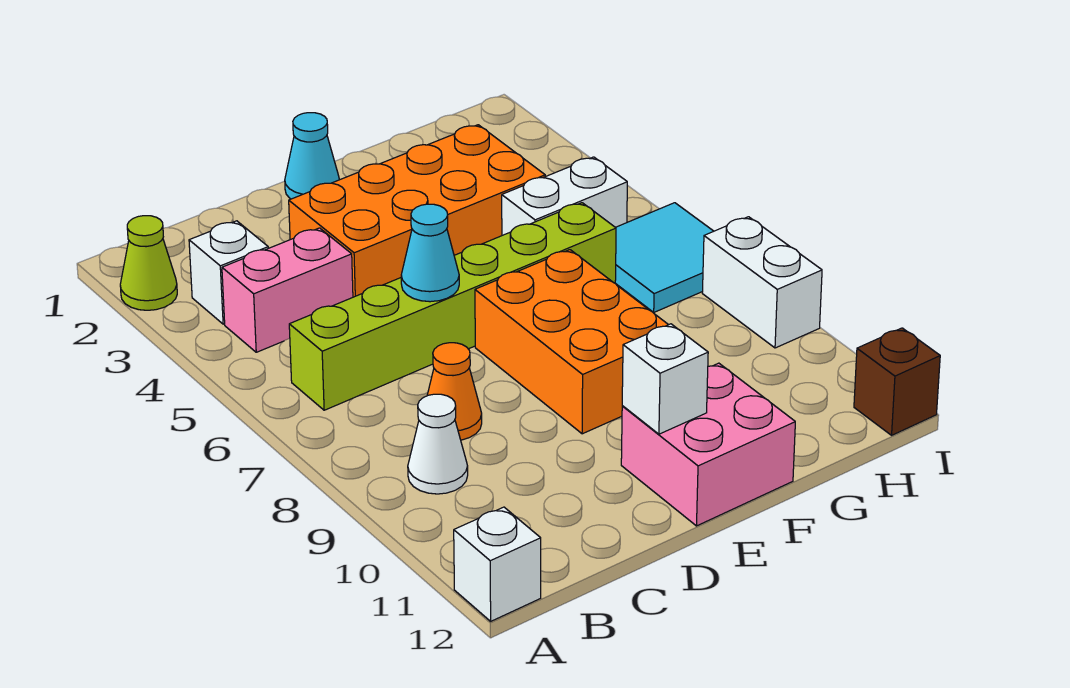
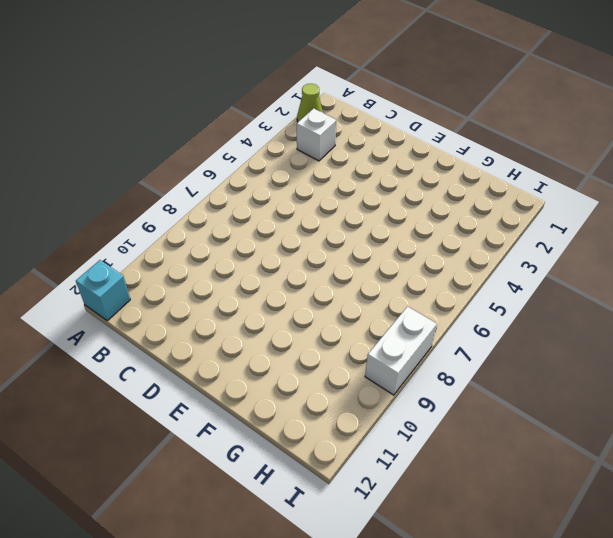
cyan 1x1 brick [76,260,130,321] -> white 1x1 brick [454,507,541,621]
none -> pink 1x2 brick [222,228,353,352]
none -> lime 1x6 brick [289,203,616,410]
none -> white 1x1 cone [408,394,468,494]

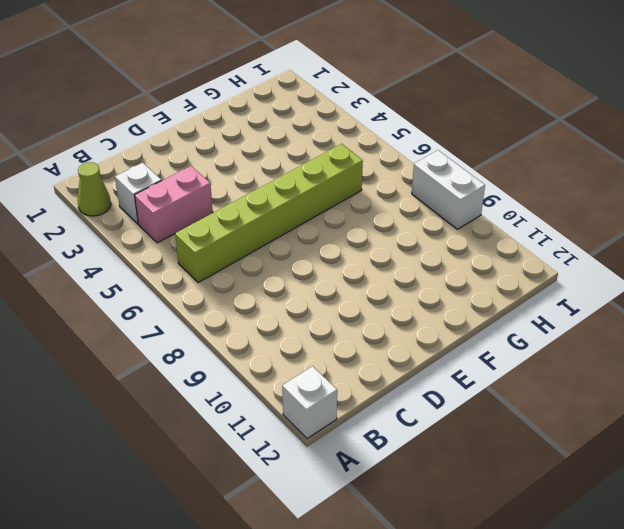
none -> white 1x1 cone [408,394,468,494]
none -> orange 1x1 cone [427,343,482,440]
none -> orange 2x4 brick [289,125,545,297]

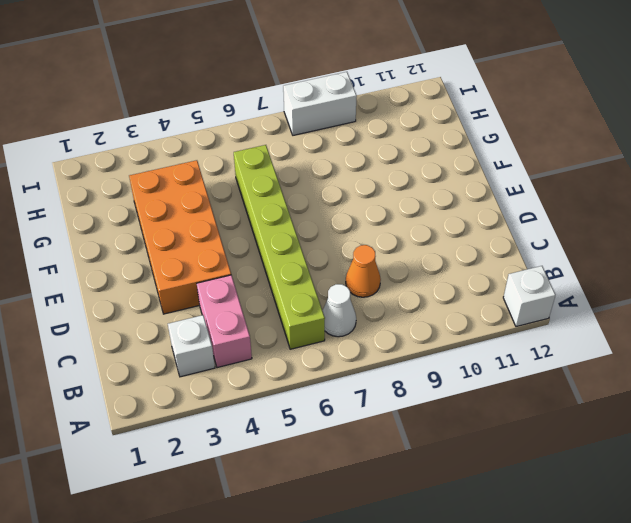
white 1x1 cone [322,284,356,337] -> white 1x1 cone moved to [408,394,468,494]
none -> lime 1x1 cone [120,216,177,310]
none -> cyan 1x1 cone [285,113,339,199]
none -> orange 2x3 brick [475,250,668,434]

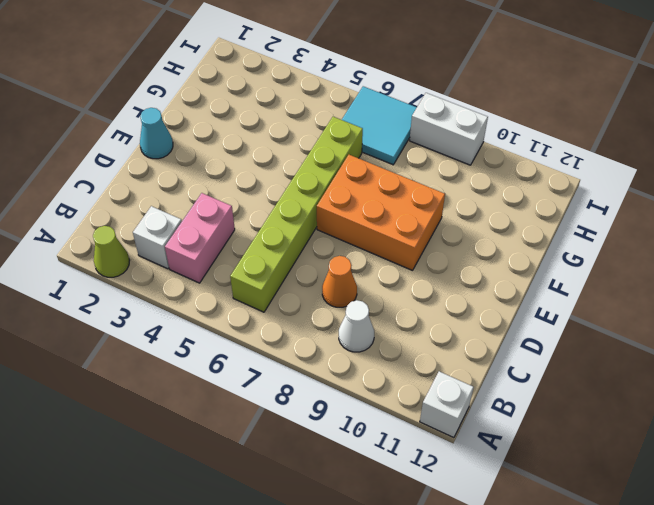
none -> orange 2x4 brick [289,125,545,297]
none -> pink 2x2 brick [621,363,795,526]
none -> white 1x2 brick [502,157,627,235]

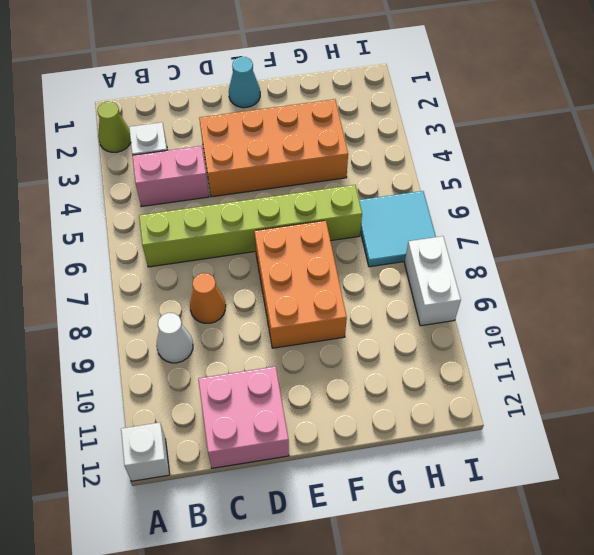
pink 2x2 brick [198,366,289,468] -> pink 2x2 brick moved to [621,363,795,526]
none -> white 1x2 brick [502,157,627,235]
none -> brown 1x1 brick [854,328,940,435]
none -> cyan 1x1 cone [401,204,459,302]

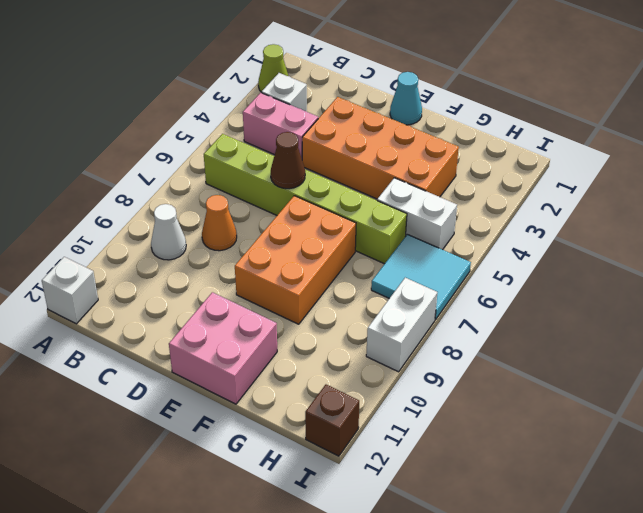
brown 1x1 cone [271,132,305,189] -> cyan 1x1 cone [401,204,459,302]
none -> white 1x1 brick [622,324,708,434]

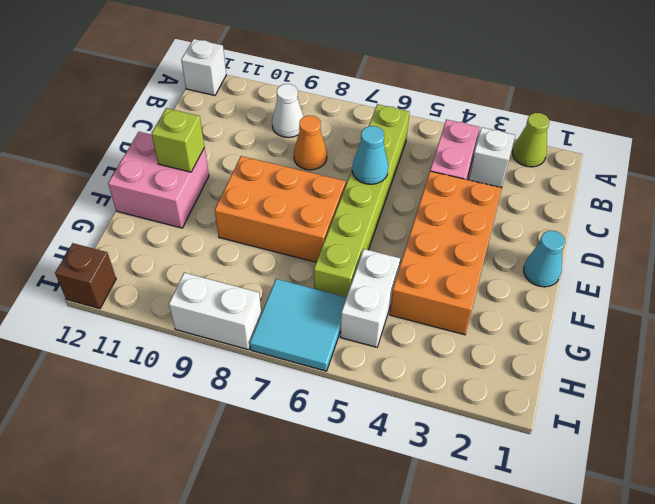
lime 1x1 brick [152,108,205,172] -> white 1x1 brick [622,324,708,434]

